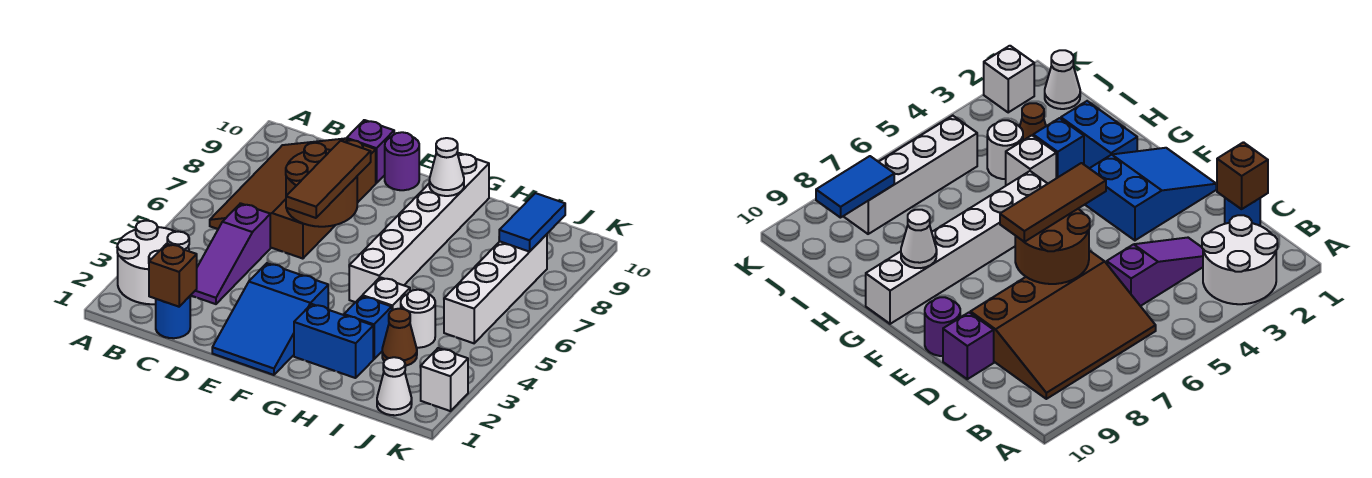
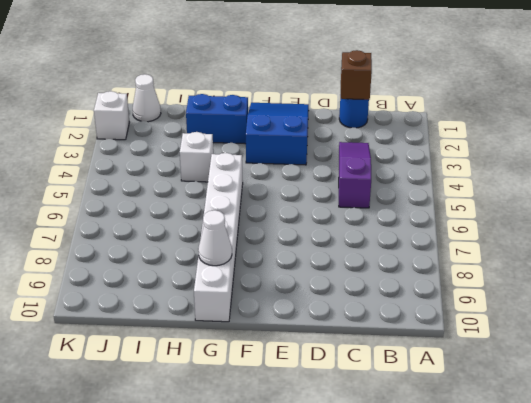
none -> white 2x2 round brick [117,221,189,304]
none -> brown 3x4 slope [210,139,376,259]
none -> purple 1x1 brick [347,120,394,183]

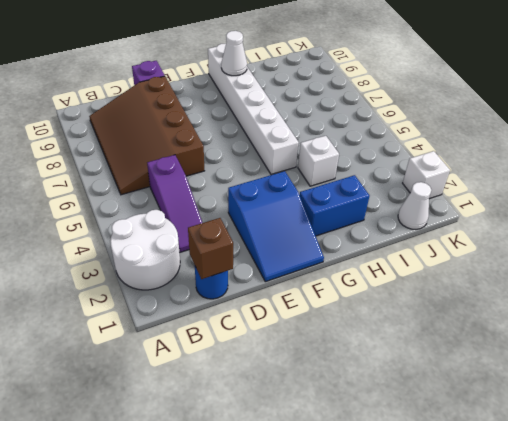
none -> purple 1x1 round brick [385,132,419,190]
none -> blue 1x1 brick [344,296,392,359]
none -> brown 1x1 cone [382,309,417,366]

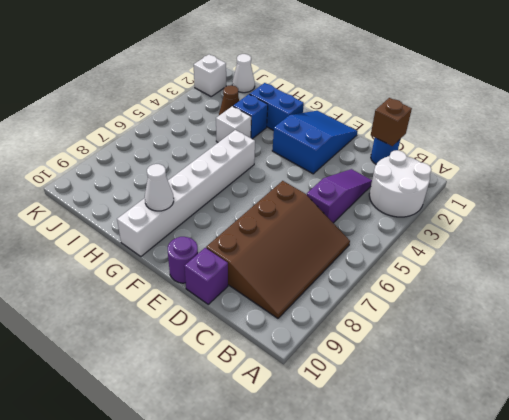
none -> white 1x1 round brick [401,290,435,348]
none -> white 1x4 brick [444,234,547,343]
none -> brown 2x2 round brick [286,143,357,227]

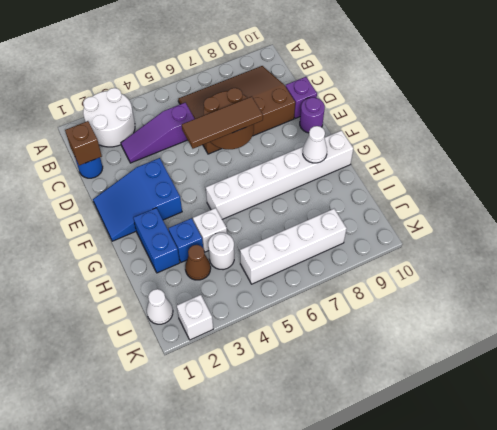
none -> blue 1x2 tile [499,193,565,252]

